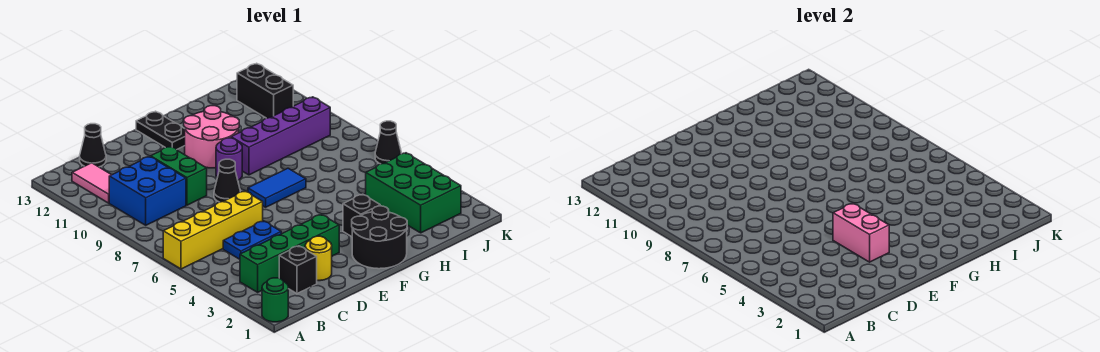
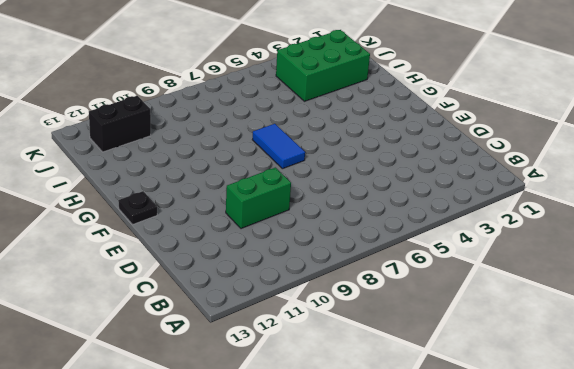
black 1x1 plate [118,191,157,225] -> black 1x2 plate [136,111,185,149]
none -> green 1x1 round brick [262,278,288,322]
none -> yellow 1x4 brick [163,191,263,269]
none -> green 1x4 brick [240,214,339,292]

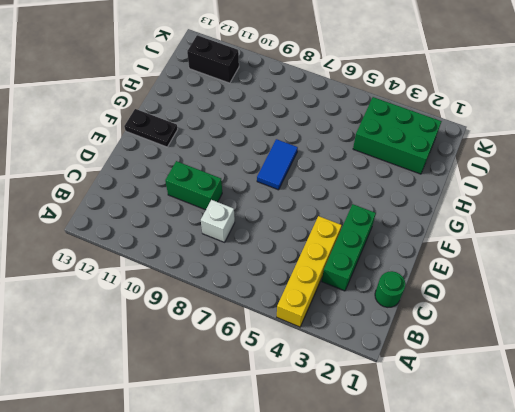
yellow 1x4 brick [277,216,342,327] -> yellow 1x4 brick moved to [163,191,263,269]
green 1x1 round brick [375,271,405,307] -> green 1x1 round brick moved to [262,278,288,322]
green 1x3 brick [322,204,376,291] -> green 1x4 brick [240,214,339,292]
white 1x1 brick [201,200,235,242] -> none
none -> blue 2x2 brick [109,156,186,225]
none -> pink 1x2 tile [72,163,111,203]
none -> black 1x1 brick [279,246,317,293]

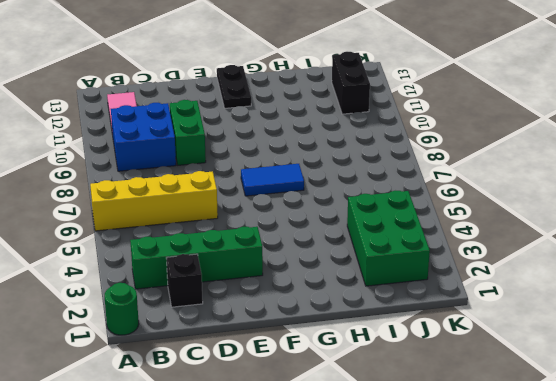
none -> blue 1x2 plate [223,221,281,259]
none -> black 1x1 cone [80,124,106,167]
none -> yellow 1x1 round brick [305,236,332,281]

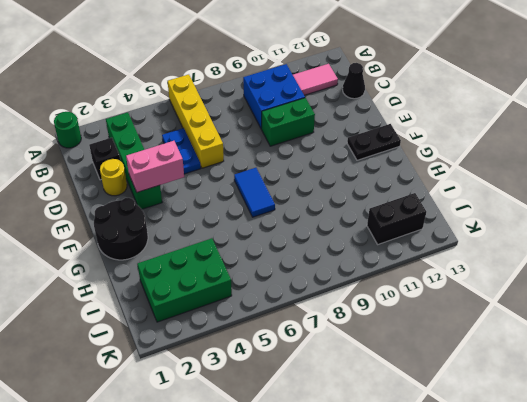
none -> black 1x1 cone [214,159,240,202]
none -> purple 1x1 round brick [216,138,242,180]
none -> pink 2x2 round brick [184,106,239,168]

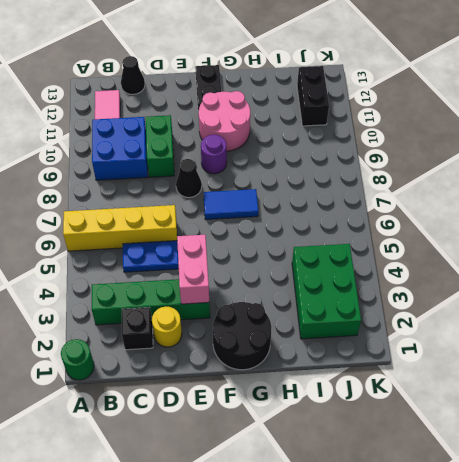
none -> black 1x1 brick [343,194,380,237]
none -> purple 1x4 brick [231,97,330,175]
none -> black 1x1 cone [375,121,401,164]

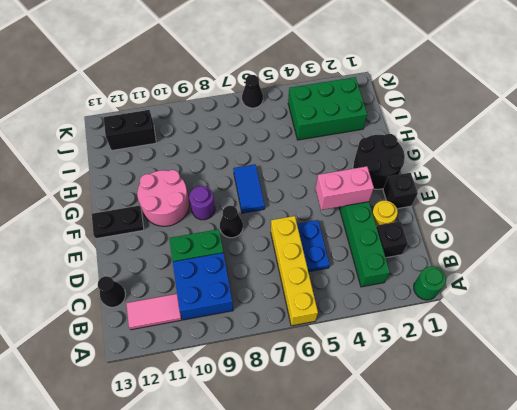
black 1x1 brick [383,173,418,209] -> black 1x1 brick moved to [343,194,380,237]
none -> purple 1x4 brick [231,97,330,175]

